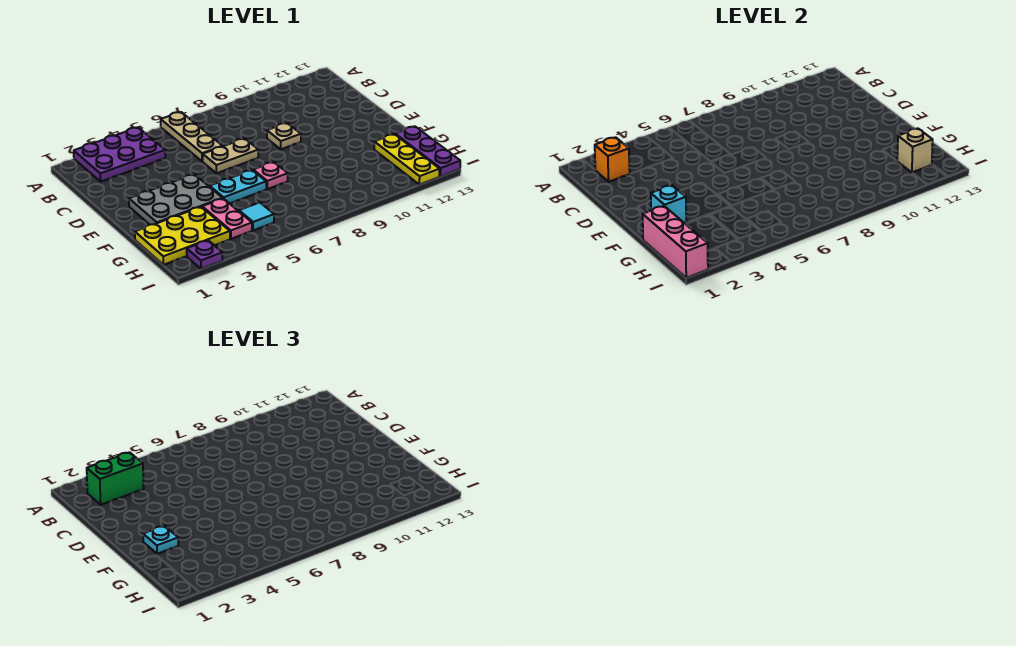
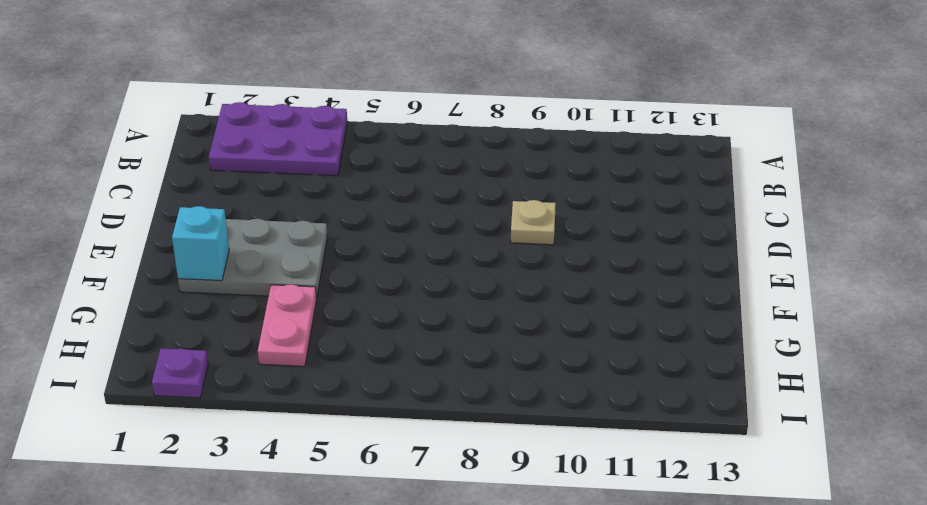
none -> tan 1x3 plate [161,112,223,162]
none -> tan 1x2 plate [203,139,258,173]
none -> cyan 1x2 plate [210,170,266,204]

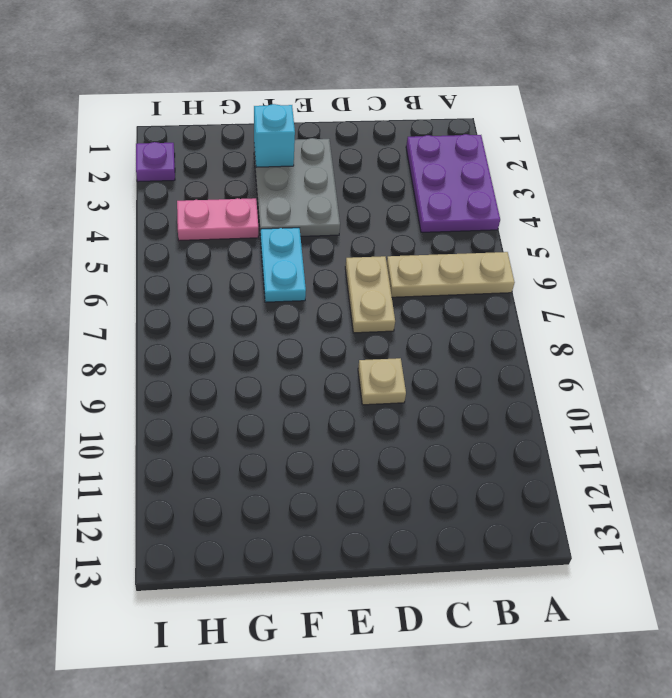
none -> pink 1x1 plate [253,162,288,189]
none -> yellow 2x3 plate [135,207,230,265]
none -> yellow 1x3 plate [374,134,440,185]

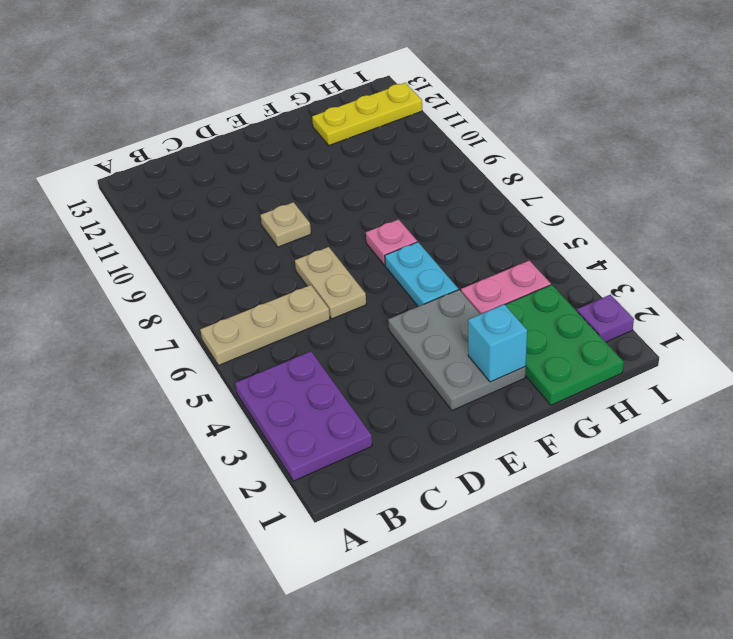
green 2x3 plate [505,285,624,405] -> yellow 2x3 plate [135,207,230,265]
none -> purple 1x3 plate [395,126,460,176]
none -> cyan 1x1 tile [239,202,274,231]
none -> orange 1x1 brick [595,137,630,182]

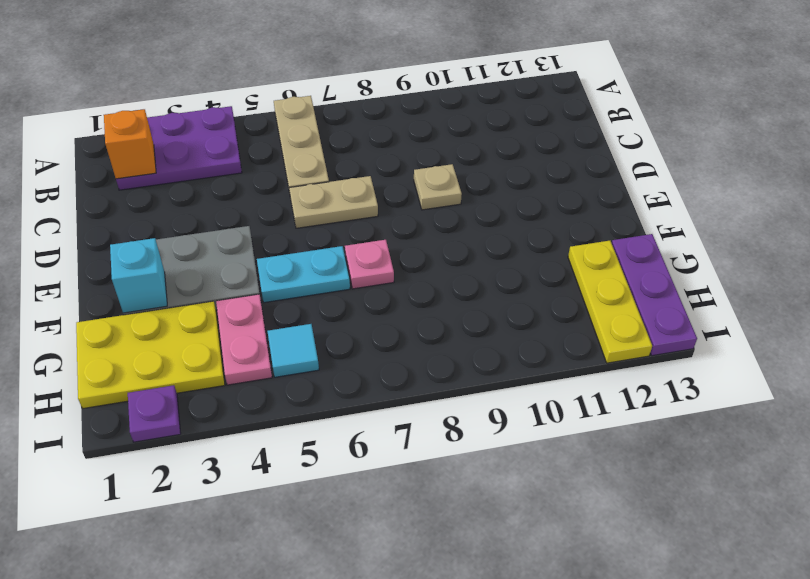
none -> pink 1x3 brick [643,206,708,278]
none -> tan 1x1 brick [897,128,933,173]
none -> green 1x2 brick [87,452,144,505]

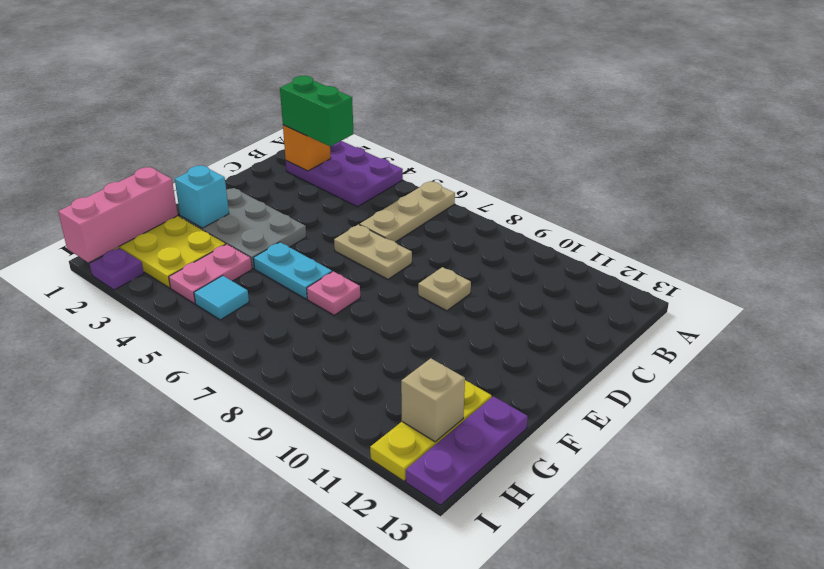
none -> cyan 1x1 plate [143,526,178,554]

